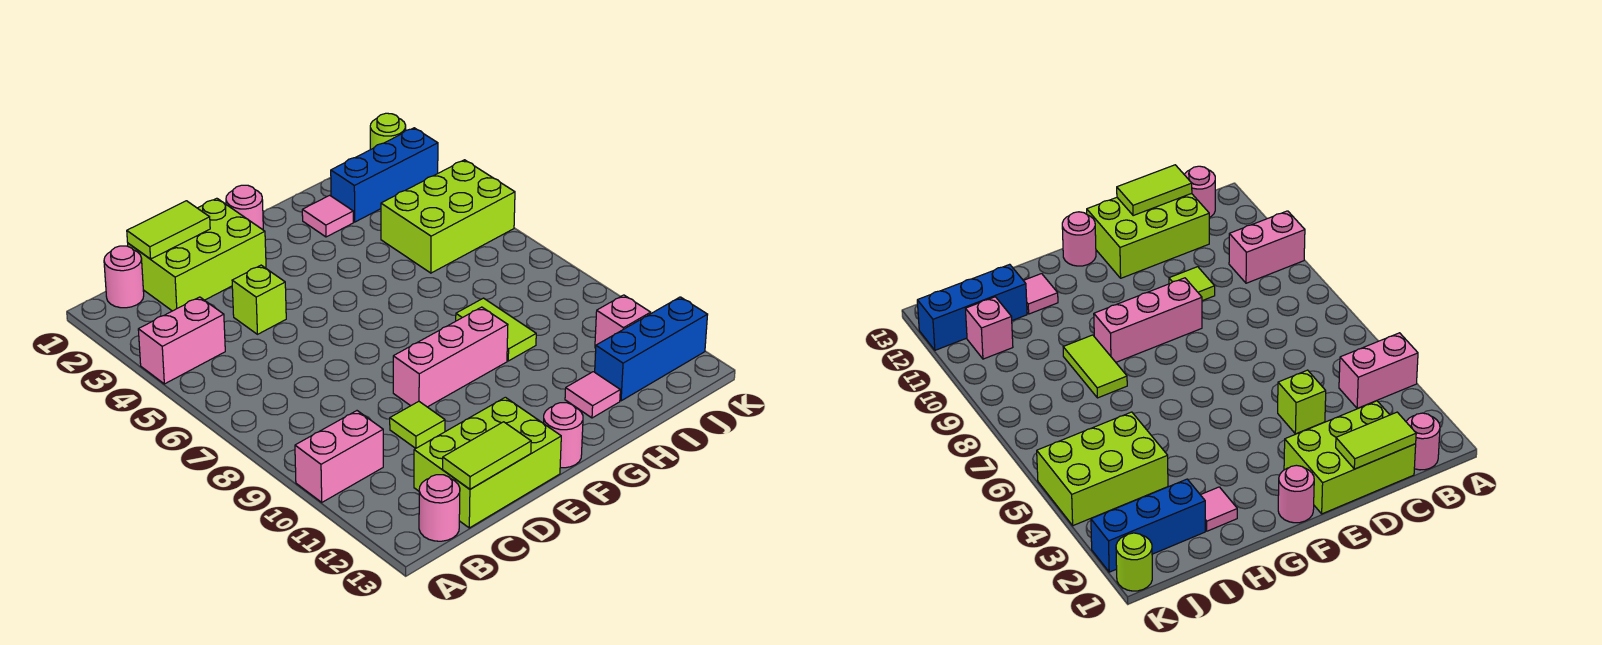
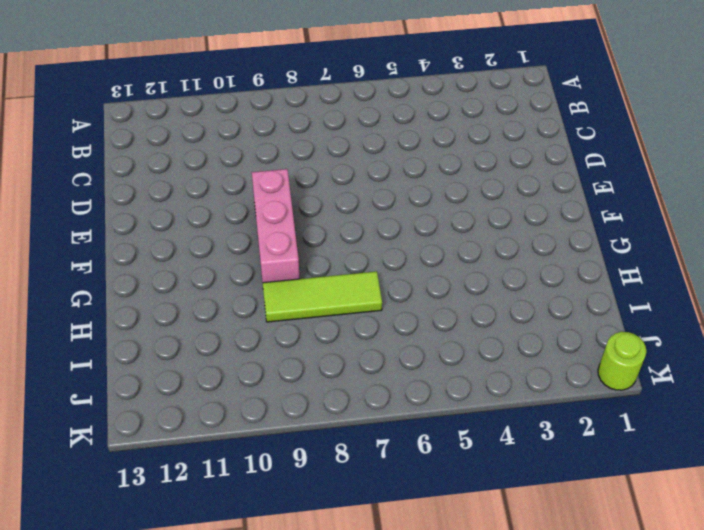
lime 1x3 tile [263,271,382,322] -> lime 1x2 tile [456,298,536,361]
none -> pink 1x2 brick [138,297,225,384]
none -> pink 1x2 brick [295,411,383,502]
none -> pink 1x1 round brick [104,246,144,308]

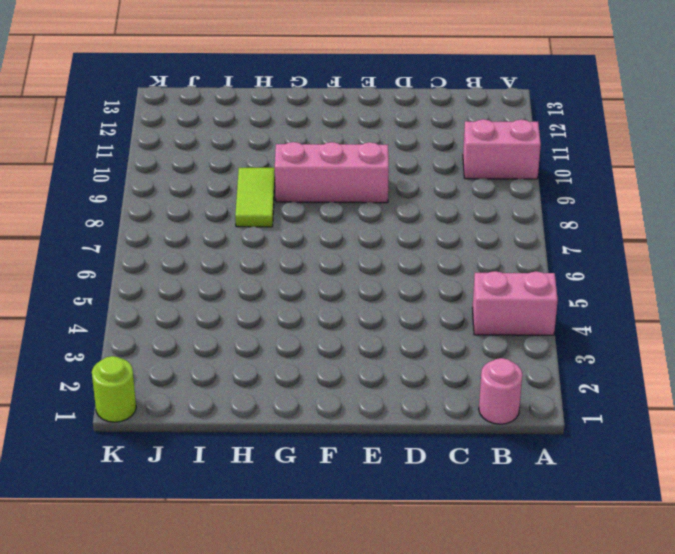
none -> pink 1x1 round brick [419,475,460,541]
none -> lime 2x3 brick [128,198,266,311]
none -> lime 2x3 brick [414,397,561,528]

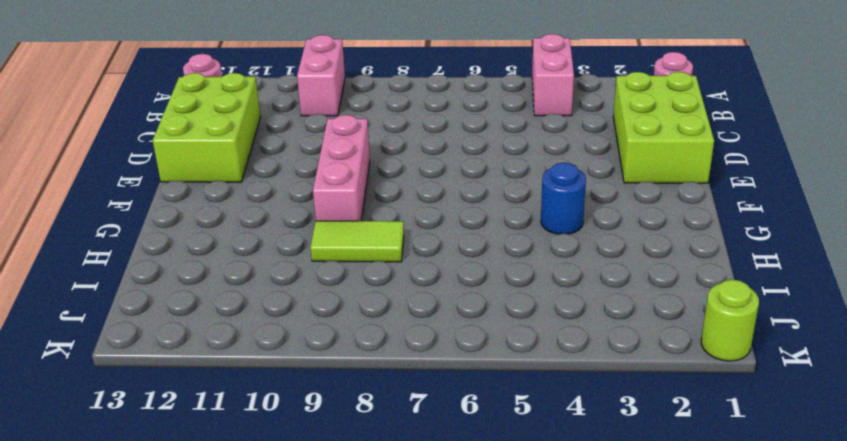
blue 1x1 round brick [541,163,586,234] -> none
none -> lime 1x1 brick [232,265,286,334]
none -> lime 1x1 tile [390,401,445,449]
none -> pink 1x1 round brick [226,185,263,230]

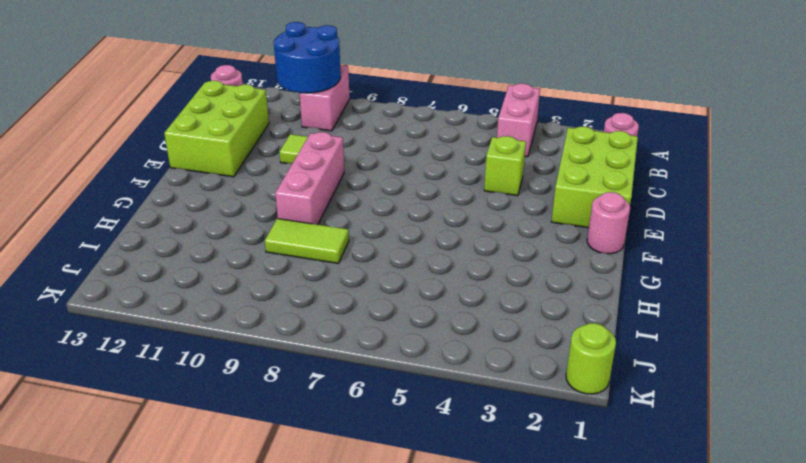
blue 2x2 round brick [274,22,341,93] -> none
none -> pink 1x1 round brick [544,403,583,468]
none -> pink 1x1 tile [302,195,353,237]
none -> pink 1x1 tile [565,372,620,418]

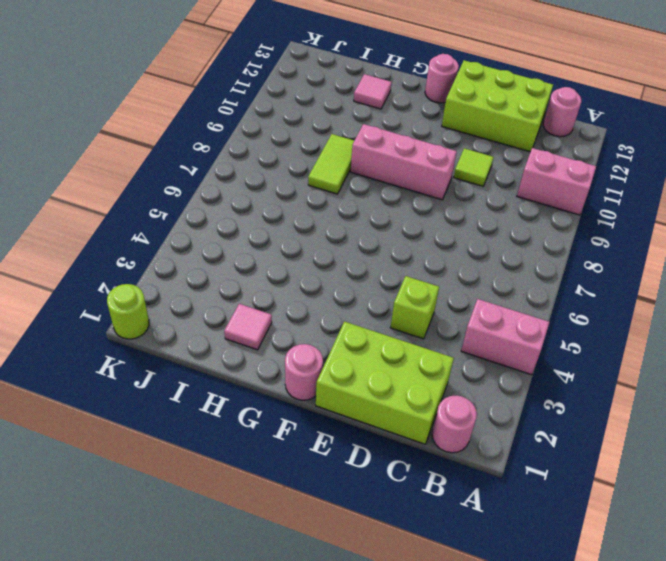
none -> blue 1x3 brick [331,128,438,222]
none -> lime 2x3 brick [381,160,515,273]
none -> blue 1x3 brick [595,297,708,401]

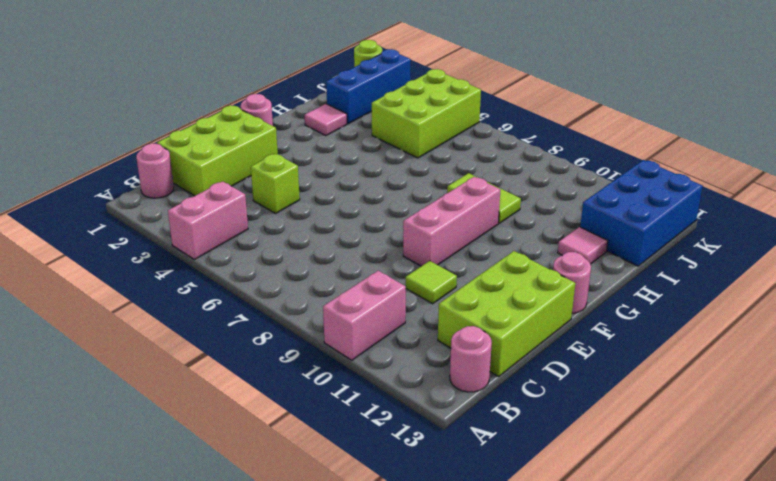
blue 2x3 brick [580,160,703,266] -> blue 1x3 brick [595,297,708,401]
none -> pink 1x1 brick [595,295,651,348]
none -> lime 1x2 tile [127,201,210,259]
none -> lime 1x2 tile [443,422,531,489]

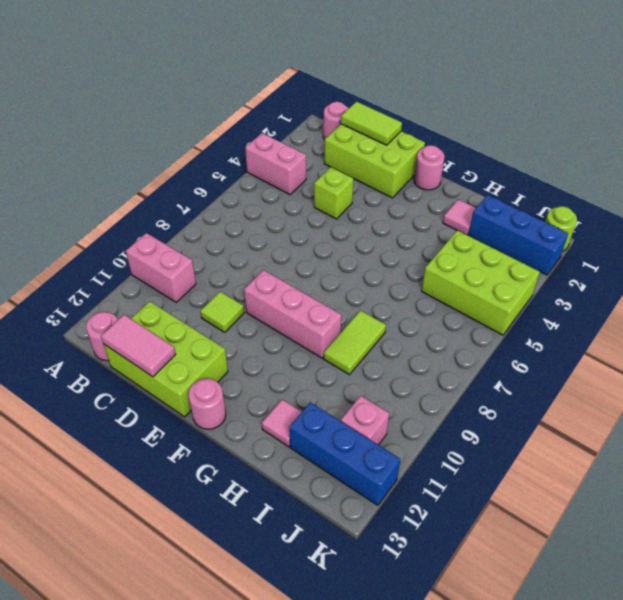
pink 1x2 tile [101,315,176,377] -> lime 1x2 tile [443,422,531,489]

